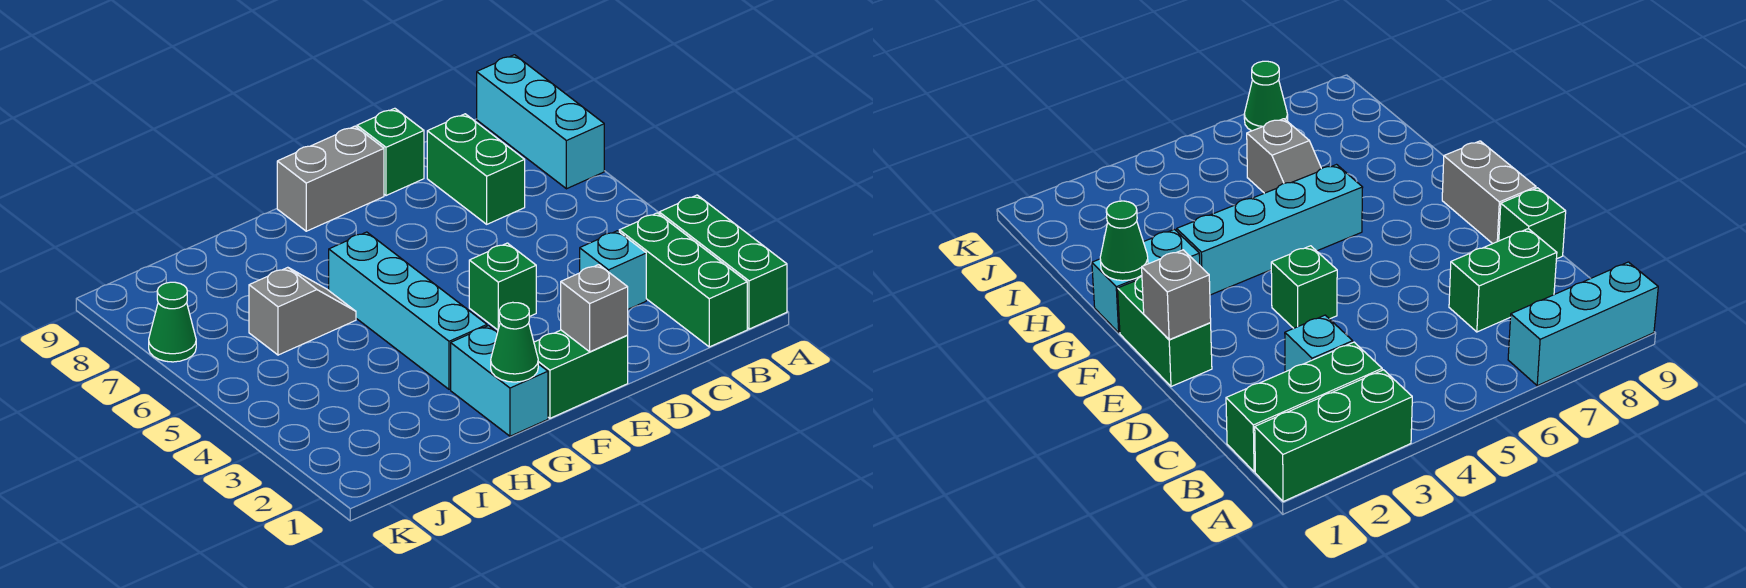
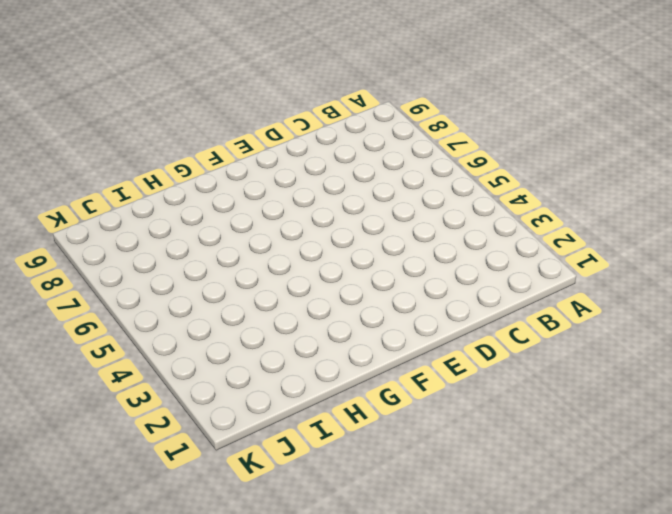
none -> green 1x3 brick [659,195,787,329]
none -> cyan 1x3 brick [477,55,604,189]
none -> green 1x3 brick [619,213,747,347]

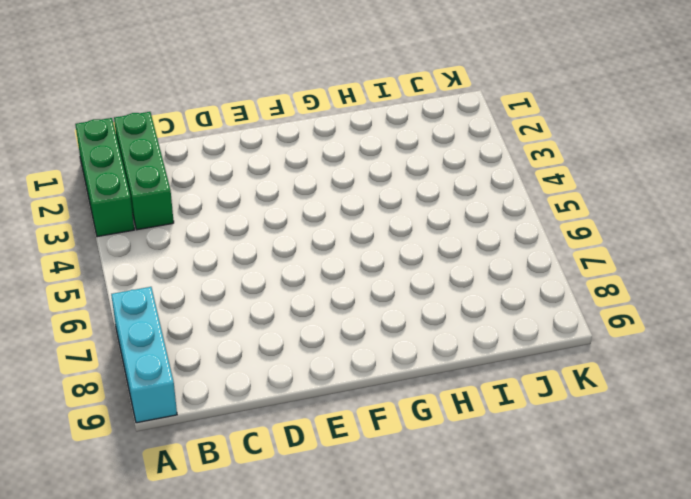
none -> cyan 1x1 brick [580,231,646,309]
none -> green 1x2 brick [427,114,525,224]
none -> green 1x1 brick [357,108,424,196]

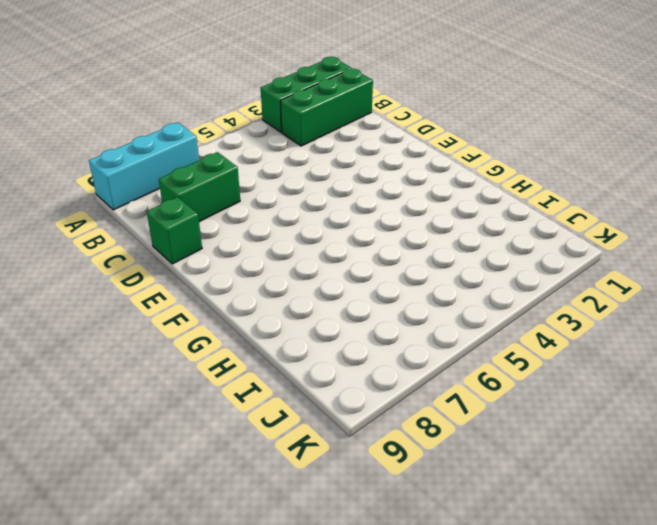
none -> cyan 1x1 brick [580,231,646,309]
none -> green 1x2 brick [534,330,628,418]
none -> green 1x1 brick [469,243,536,330]

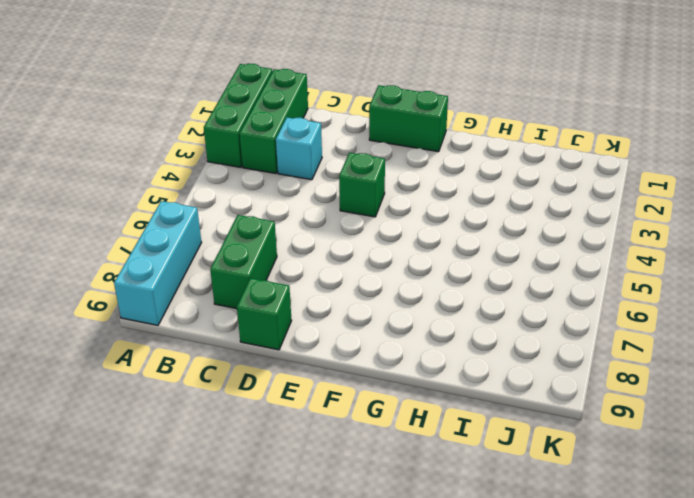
none -> grey 1x2 brick [277,126,384,231]
none -> cyan 1x2 brick [451,326,548,436]
none -> cyan 1x4 brick [329,232,487,389]

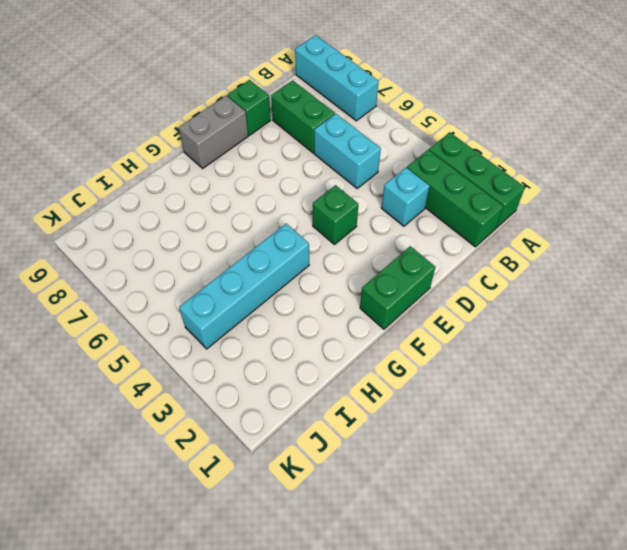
cyan 1x2 brick [314,114,381,188] -> cyan 1x2 brick moved to [451,326,548,436]
cyan 1x4 brick [179,224,309,349] -> cyan 1x4 brick turned to [329,232,487,389]
none -> grey 1x2 slope [249,267,356,355]
none -> green 1x1 cone [149,282,196,362]
none -> grey 1x1 brick [561,265,628,352]

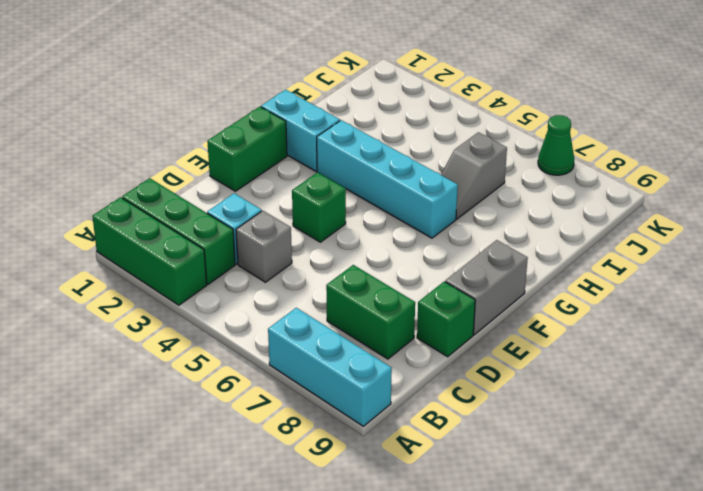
grey 1x1 brick [236,211,292,282] -> grey 1x1 brick moved to [561,265,628,352]
none -> green 1x1 cone [491,302,538,382]

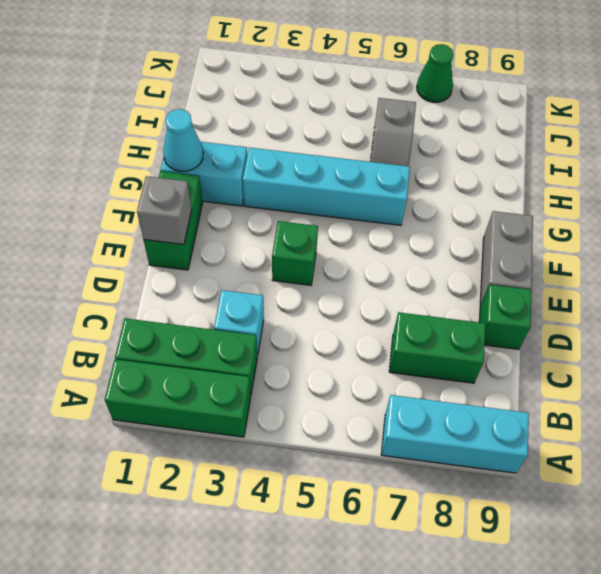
cyan 1x1 cone [163,109,203,171] -> green 1x1 cone [491,302,538,382]

